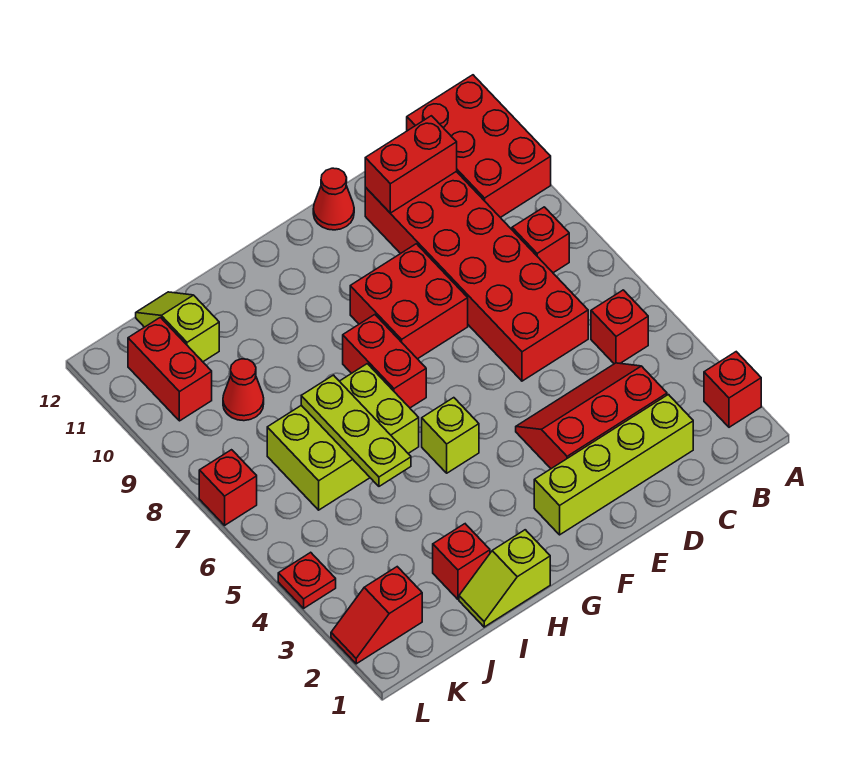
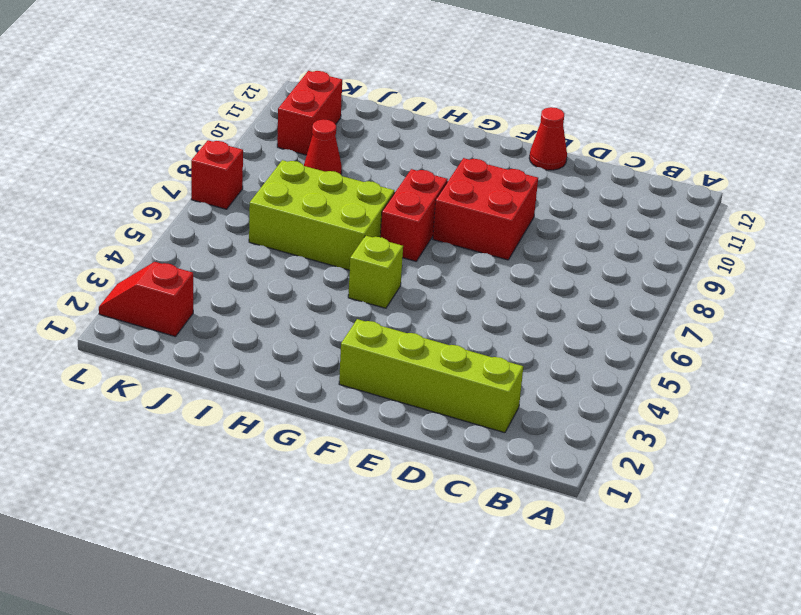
none -> red 1x1 brick [704,352,761,427]
none -> red 2x3 brick [407,75,551,218]
none -> red 1x1 brick [591,290,648,364]

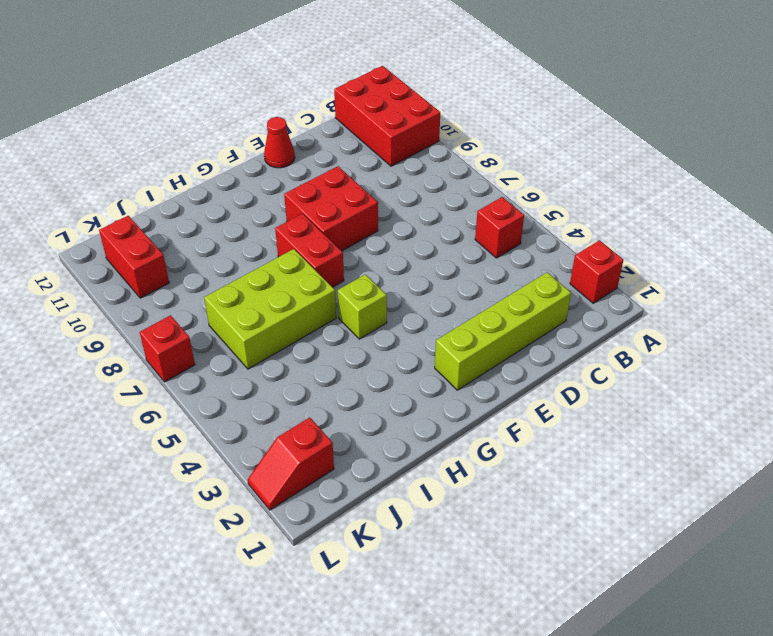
none -> red 1x1 brick [512,207,569,273]
none -> red 2x3 slope [516,363,667,469]
none -> red 2x6 brick [365,172,588,381]

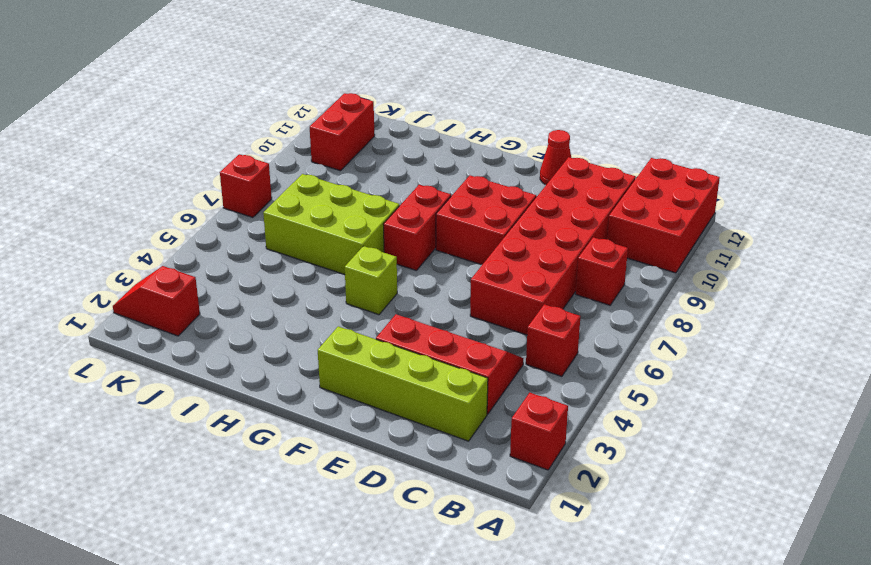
none -> lime 1x2 slope [459,530,550,627]
none -> red 1x1 brick [433,524,490,599]
none -> red 1x1 cone [223,359,264,421]

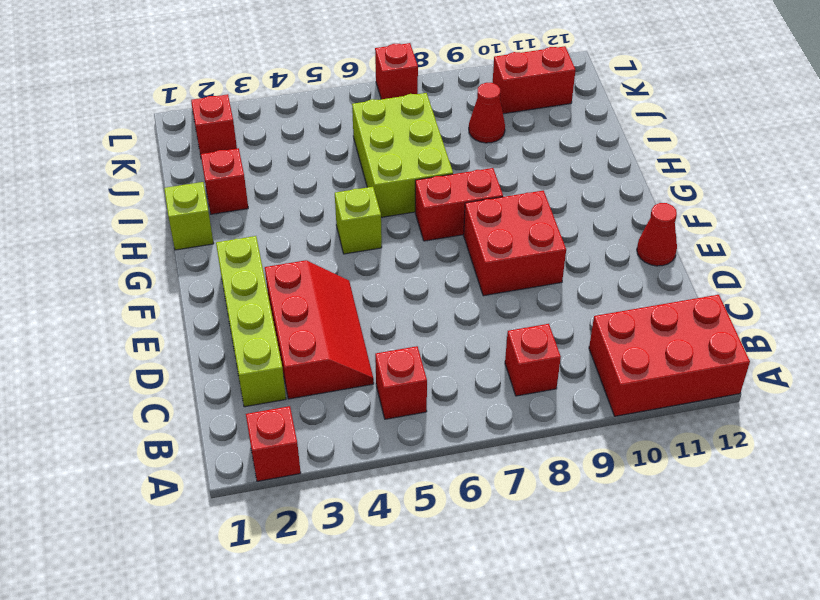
none -> red 2x6 brick [365,172,588,381]
none -> lime 1x2 slope [136,292,219,362]
none -> red 1x1 plate [278,552,336,608]

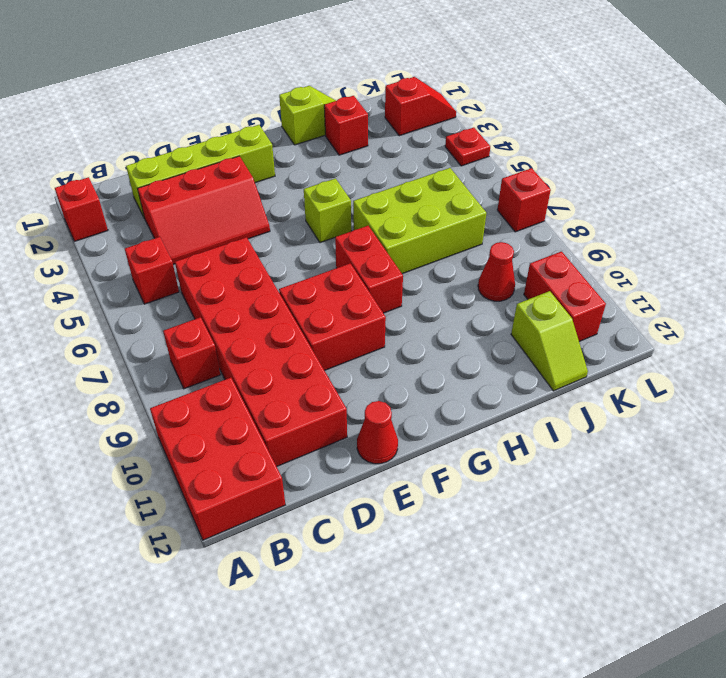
none -> red 1x2 brick [365,116,457,213]
none -> lime 1x3 plate [301,375,411,486]

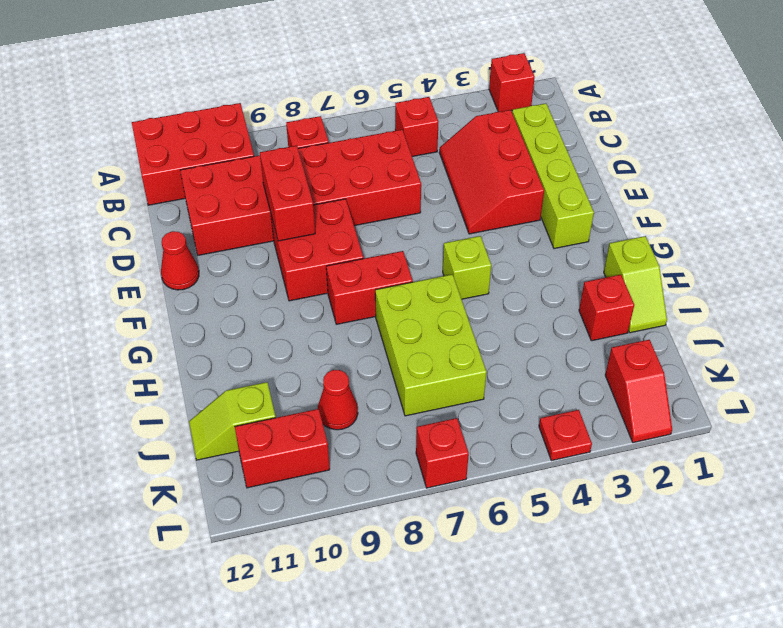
red 1x2 brick [260,146,315,241] -> red 1x2 brick moved to [365,116,457,213]
none -> lime 1x3 plate [301,375,411,486]

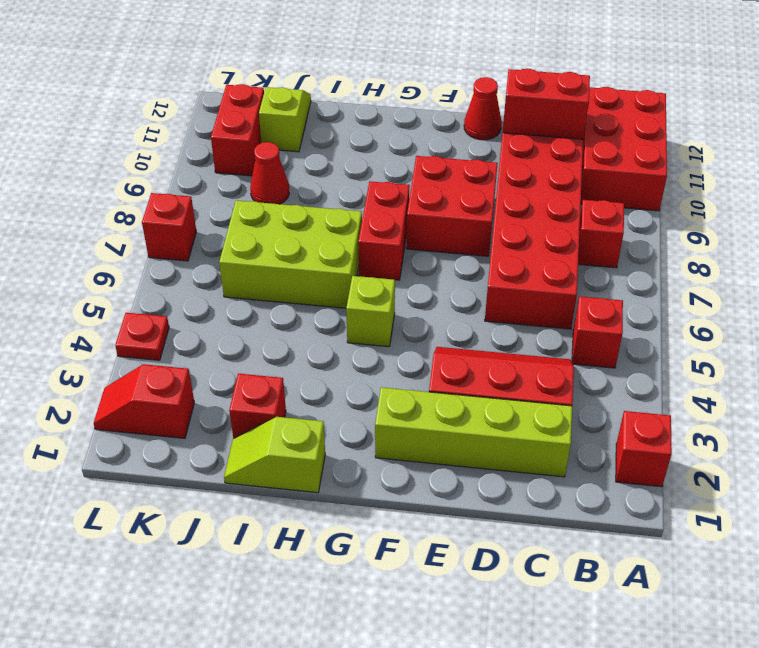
none -> lime 1x3 plate [301,375,411,486]

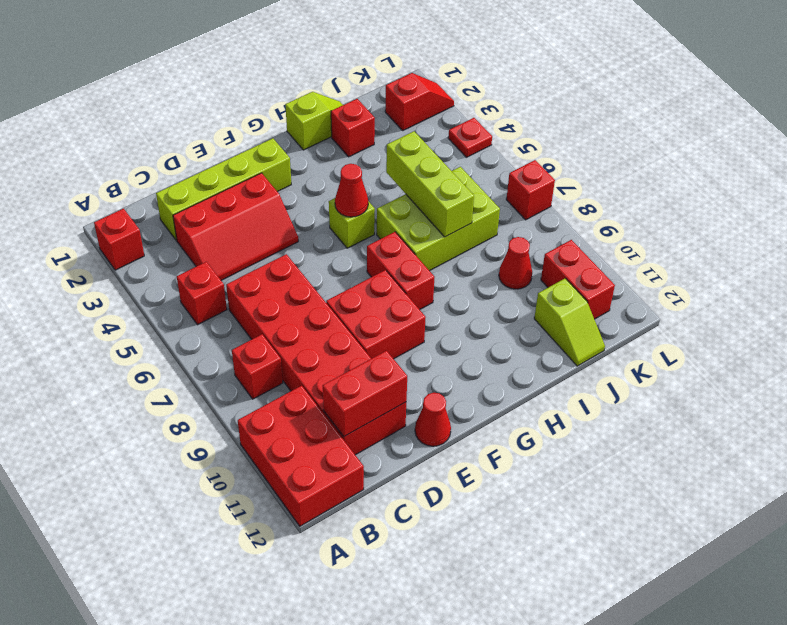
red 1x1 cone [335,164,368,217] -> none
lime 1x3 brick [386,131,474,237] -> lime 1x3 plate [301,375,411,486]

